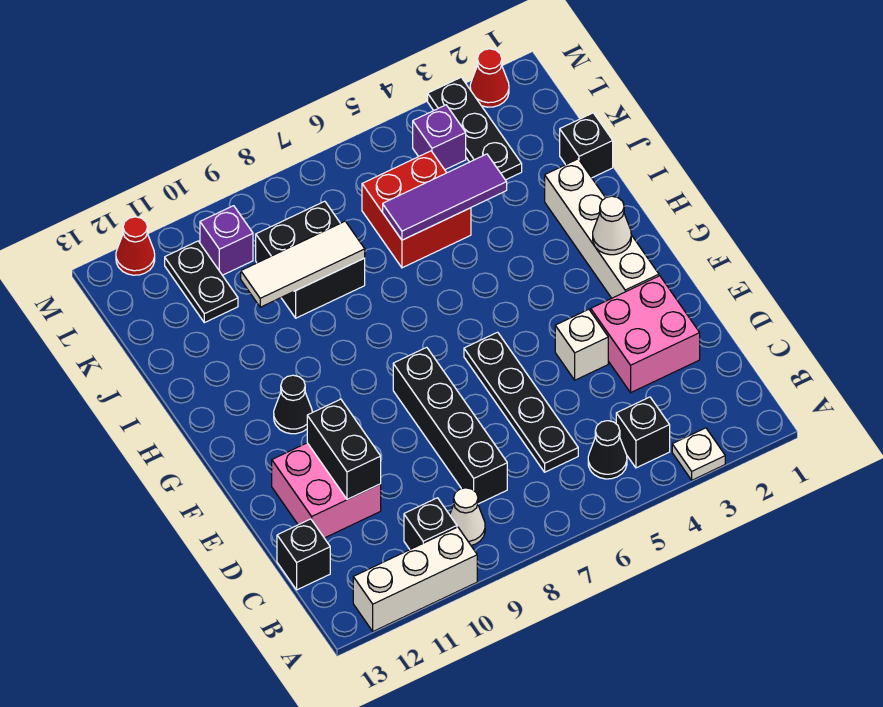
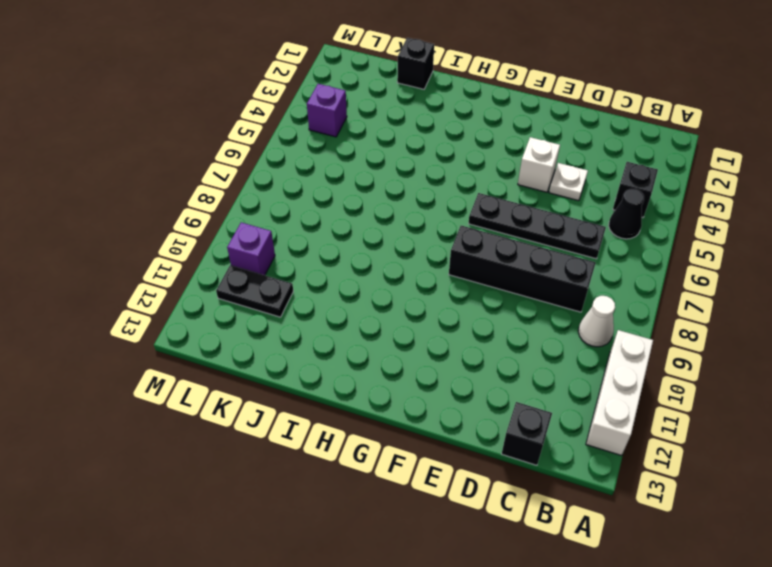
white 1x1 plate [549,163,588,201] -> white 1x1 plate moved to [672,428,725,480]
none -> black 1x1 brick [404,498,457,549]
none -> pink 2x2 brick [591,276,700,393]
none -> pink 2x2 brick [272,443,381,538]

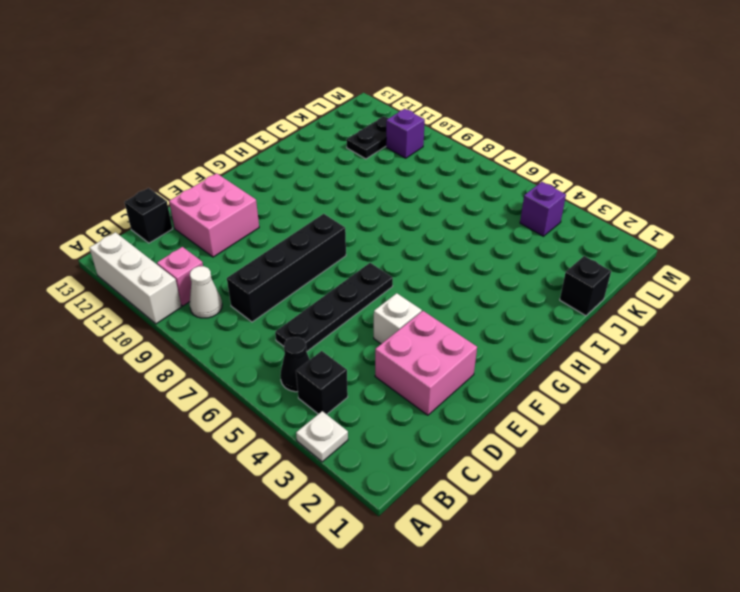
pink 1x1 brick [157,247,203,306] -> black 1x1 brick [404,498,457,549]
none -> white 1x4 brick [545,159,659,298]
none -> black 1x1 cone [274,375,312,434]
none -> red 2x2 brick [362,151,471,268]

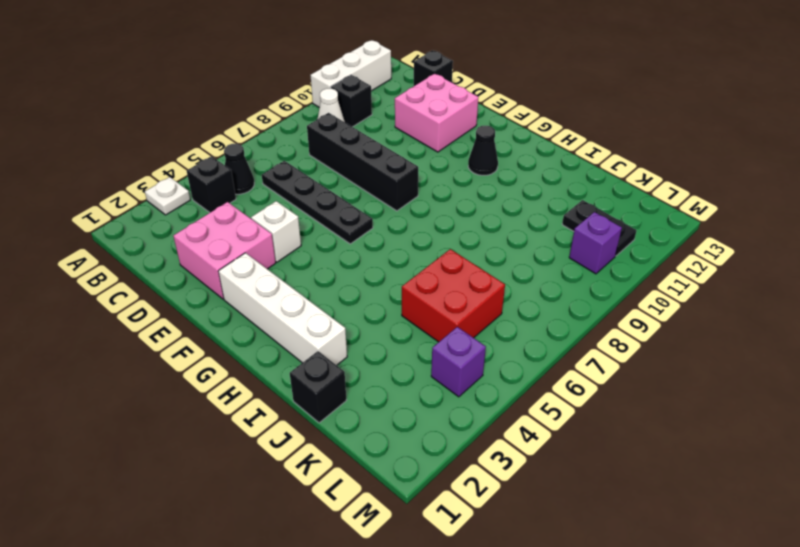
none -> black 2x2 brick [256,201,365,318]
none -> black 1x3 plate [428,77,522,180]
none -> red 1x1 cone [470,49,509,107]

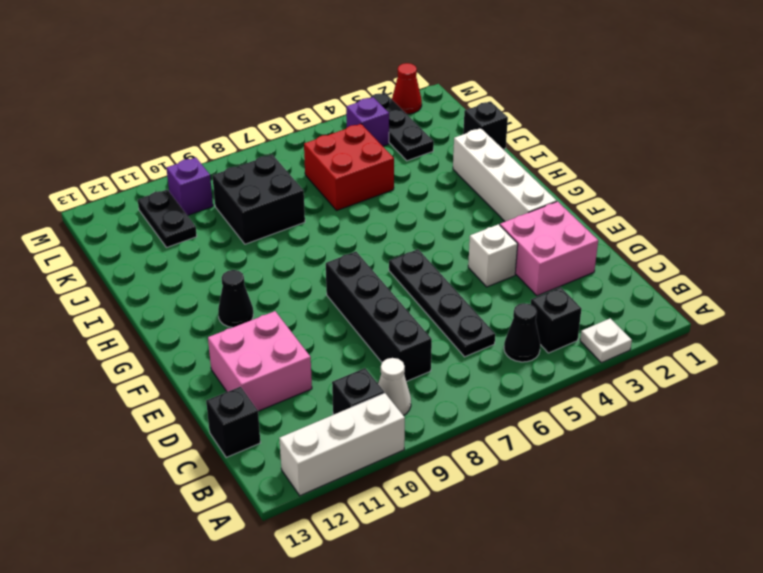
none -> red 1x1 cone [116,217,155,275]
none -> black 1x2 brick [307,399,381,499]
none -> white 1x1 cone [593,196,631,255]

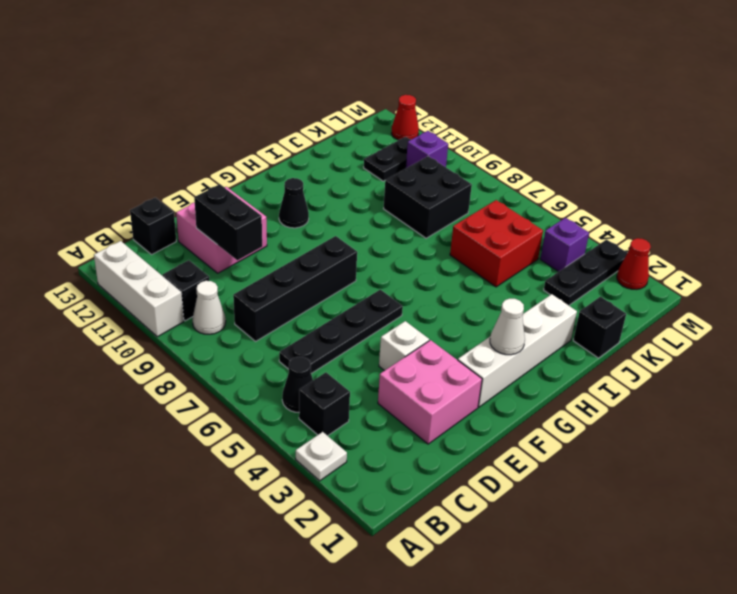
black 1x2 brick [194,184,262,260] -> black 1x2 brick turned to [307,399,381,499]
none -> purple 1x3 tile [383,154,507,240]
none -> white 1x3 tile [241,221,365,307]

